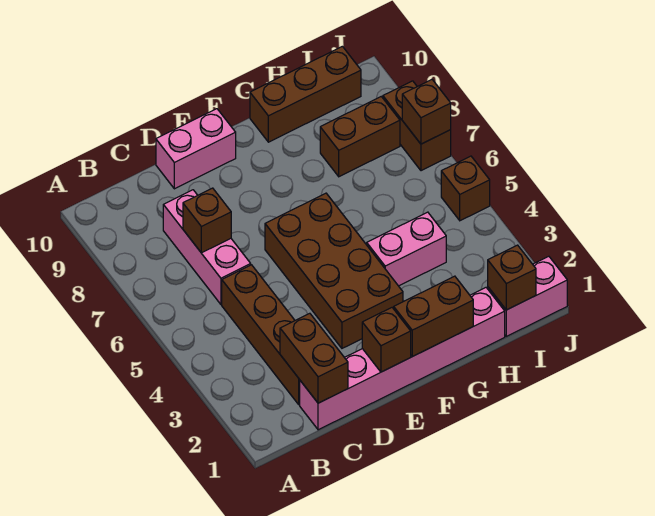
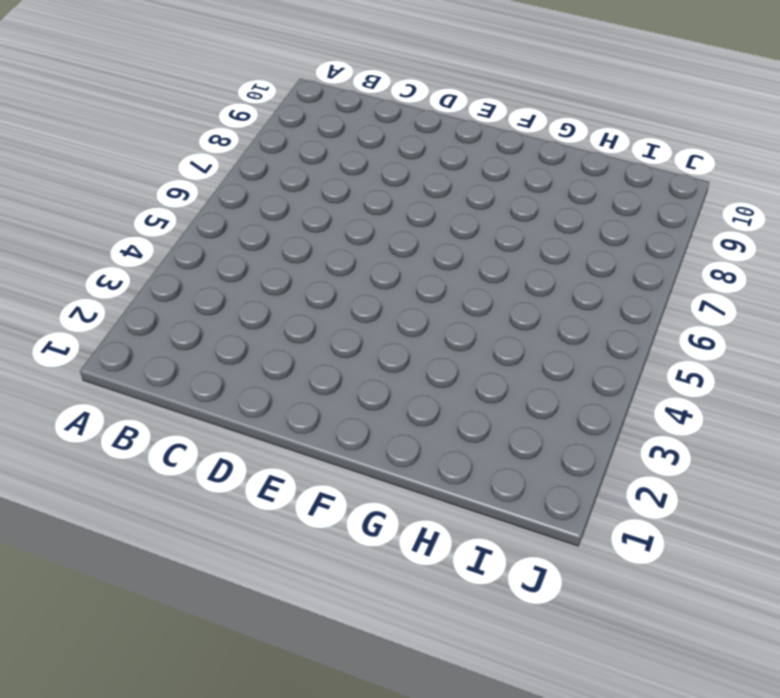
none -> pink 1x6 brick [300,288,505,430]
none -> brown 1x4 brick [222,265,300,404]
none -> pink 1x3 brick [163,190,251,304]

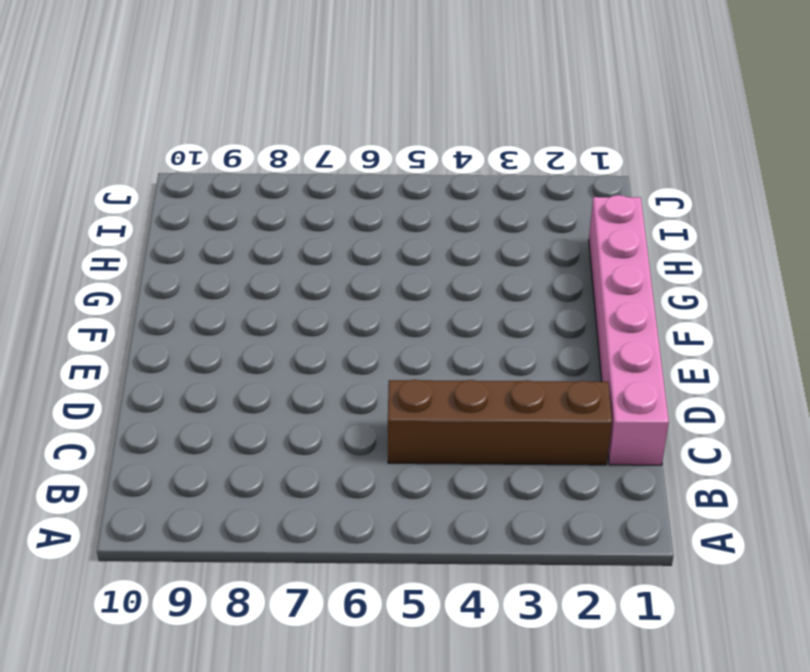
none -> pink 1x3 brick [163,190,251,304]
none -> pink 1x2 brick [156,109,236,189]
none -> brown 2x4 brick [265,193,403,348]

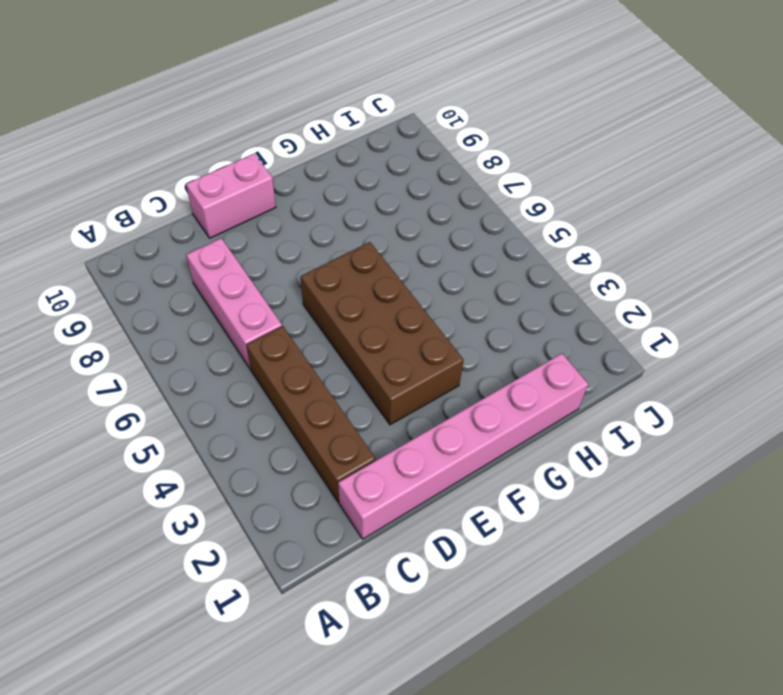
none -> pink 1x2 brick [367,212,446,286]
none -> brown 1x3 brick [250,46,361,142]
none -> brown 1x2 brick [320,97,400,177]

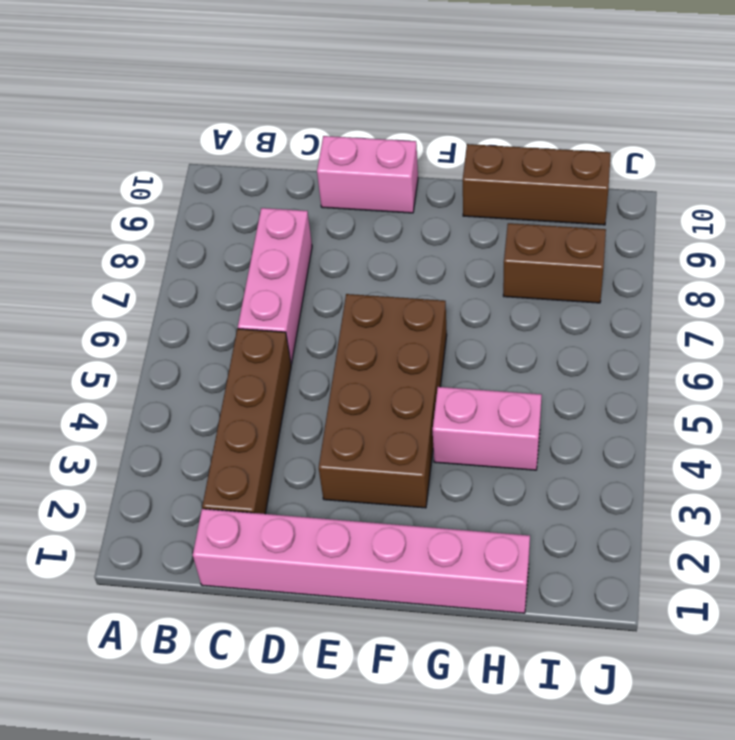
none -> pink 1x2 brick [488,256,567,336]
none -> brown 1x1 brick [441,156,490,221]
none -> brown 1x2 brick [383,81,451,171]

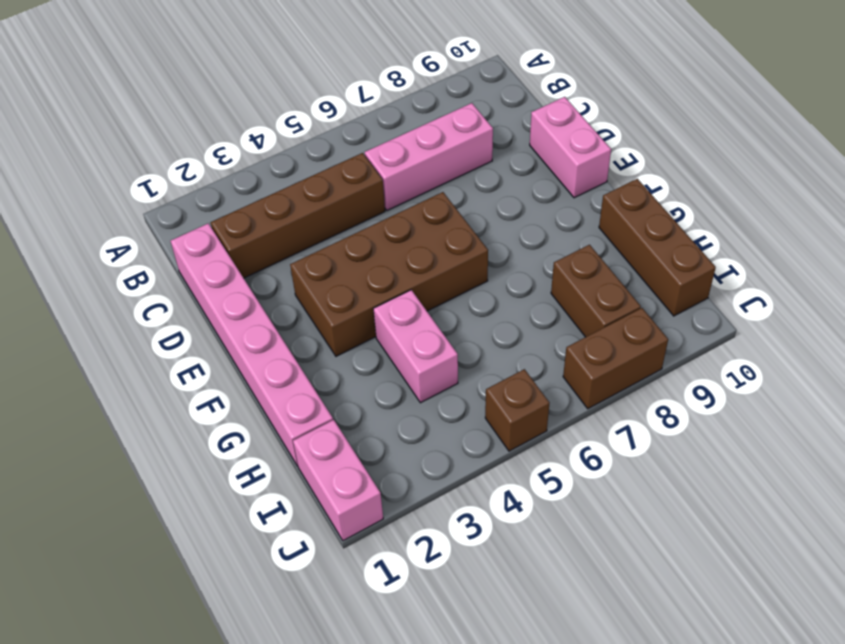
none -> brown 1x2 brick [280,313,348,403]
none -> brown 1x1 brick [183,188,231,253]
none -> brown 1x1 brick [362,308,411,372]

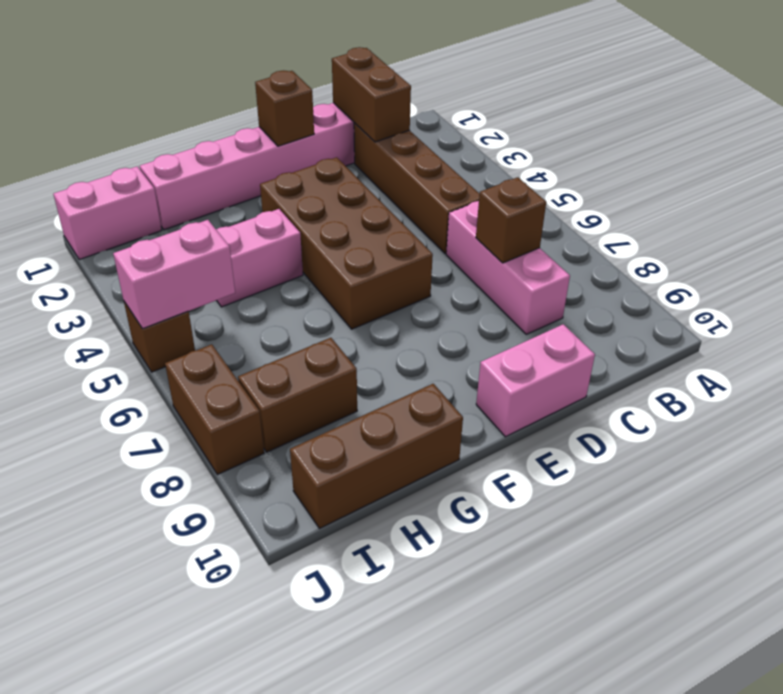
pink 1x2 brick [113,220,235,329] -> none
none -> brown 1x2 brick [394,276,473,357]
none -> brown 1x1 brick [488,245,536,310]
none -> brown 1x1 brick [402,80,451,144]

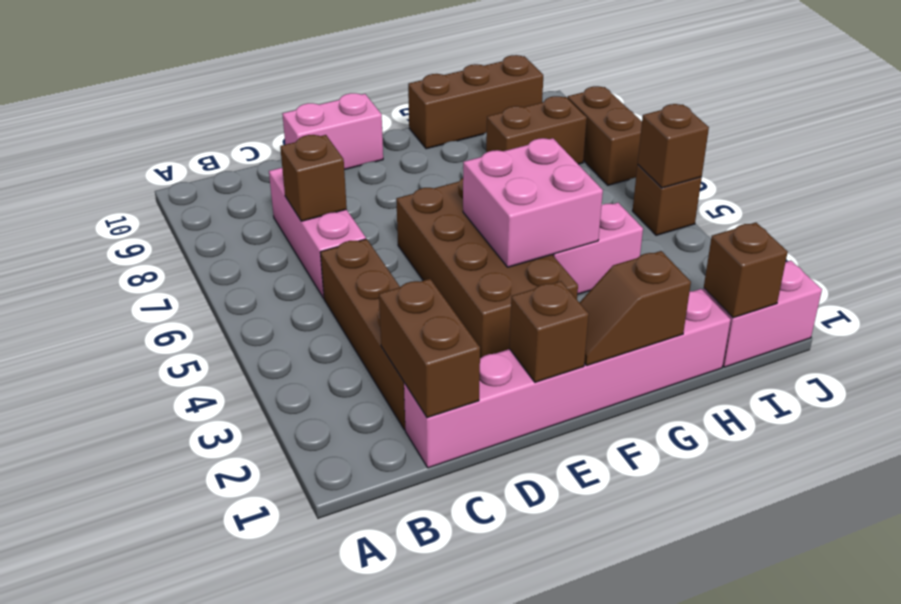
brown 1x2 slope [579,251,691,365] -> brown 1x2 brick [394,276,473,357]
pink 2x2 brick [463,138,603,267] -> none
brown 1x1 brick [638,104,709,188] -> brown 1x1 brick moved to [402,80,451,144]

